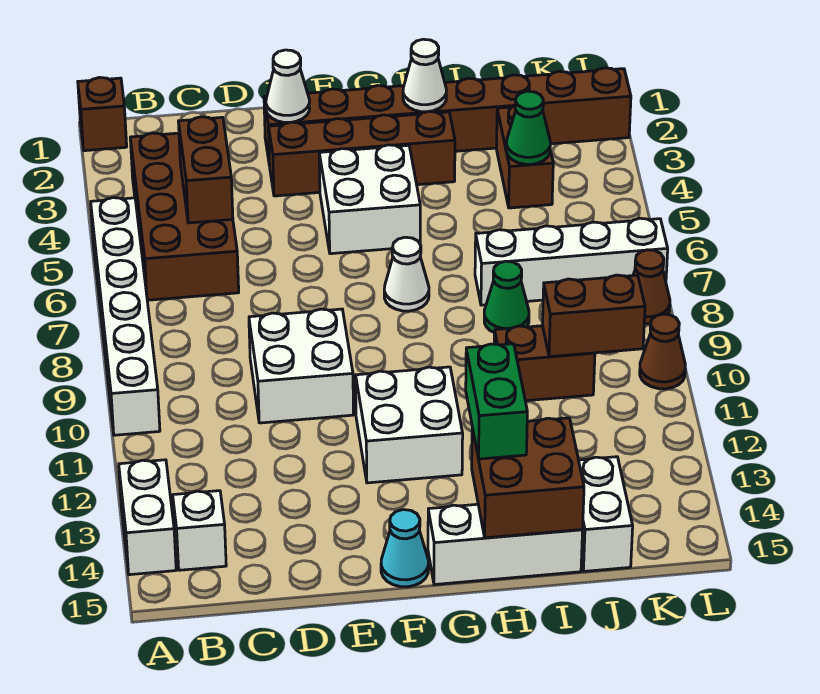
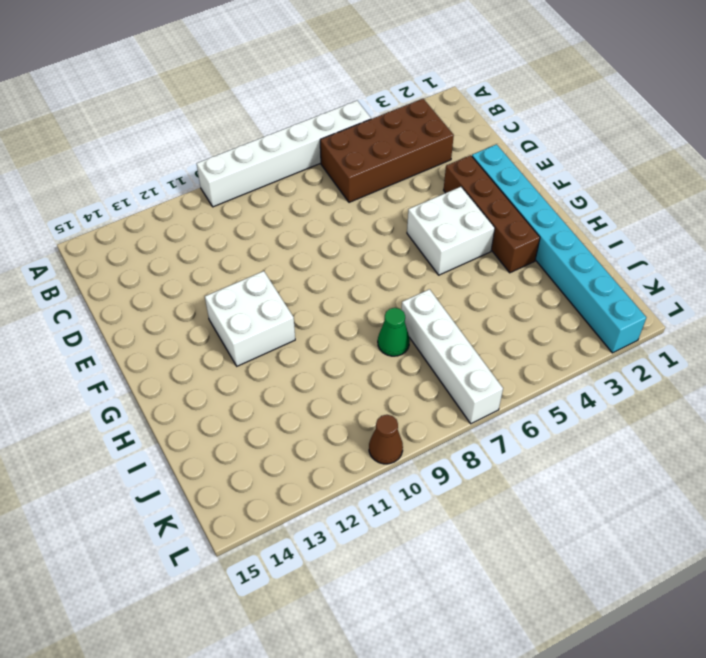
cyan 1x8 brick [472,144,646,353] -> brown 1x8 brick [264,68,631,166]
none -> brown 1x1 brick [78,77,127,151]
none -> white 1x2 brick [119,460,176,575]
none -> white 1x1 brick [173,491,226,570]

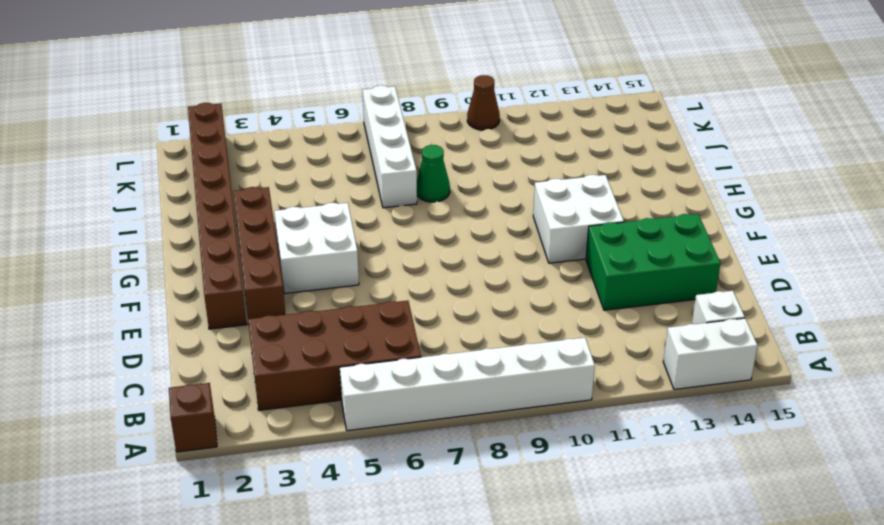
green 2x3 brick [586,214,720,310] -> none
none -> white 2x2 brick [249,309,353,423]
none -> cyan 1x1 cone [381,510,429,587]
none -> white 1x1 cone [384,237,429,311]

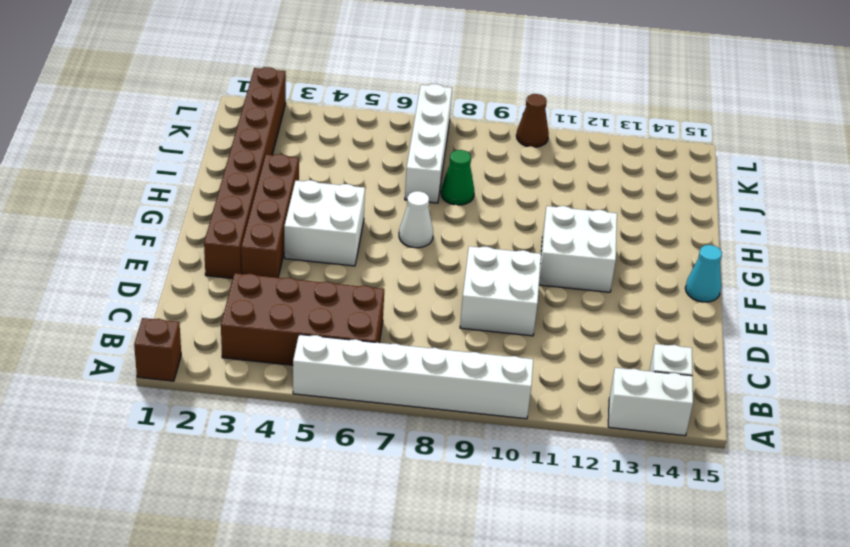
none -> white 1x3 brick [428,504,583,585]
none -> brown 1x2 brick [494,326,595,401]
none -> brown 1x2 brick [497,106,553,208]

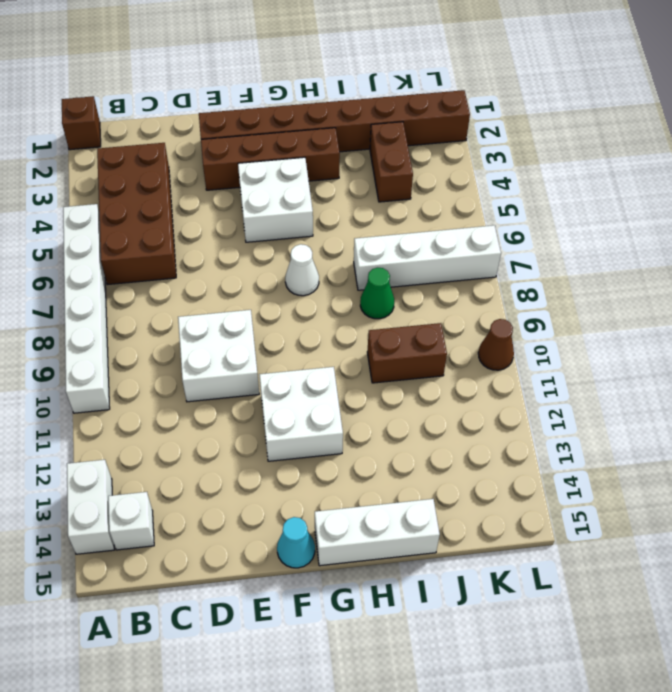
none -> white 1x2 brick [579,457,633,571]
none -> brown 1x1 cone [633,250,670,324]
none -> brown 1x2 brick [178,117,233,223]

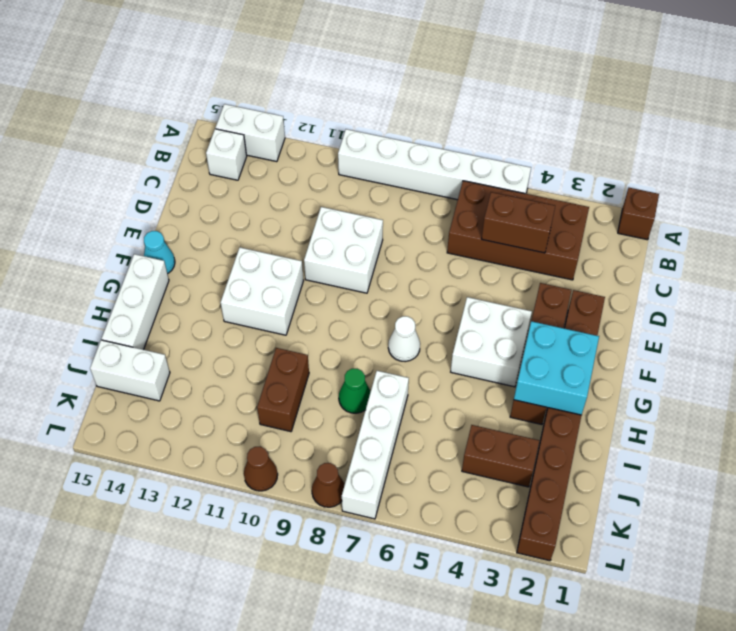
cyan 2x2 brick [514,321,599,415] -> white 1x1 cone [403,39,446,112]
none -> white 1x1 cone [266,50,310,123]
none -> brown 2x2 brick [472,418,584,538]
none -> green 1x1 cone [506,91,550,164]

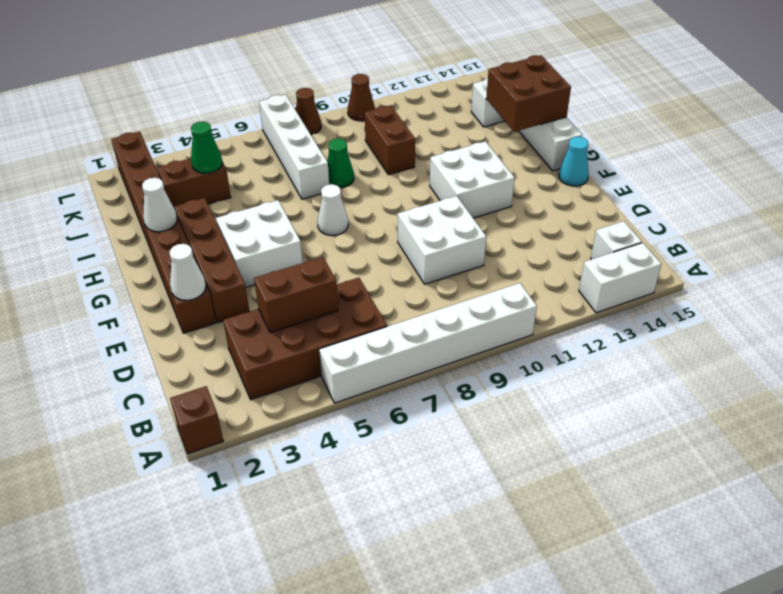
none -> brown 1x2 brick [543,275,645,357]
none -> green 1x2 brick [466,344,527,459]

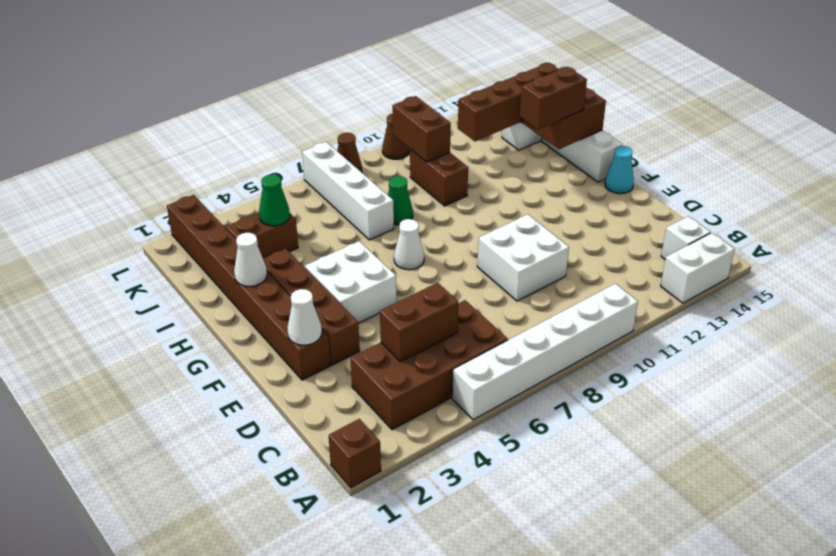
brown 1x2 brick [520,67,587,130] -> green 1x2 brick [466,344,527,459]
brown 1x4 brick [458,63,558,141] -> none
none -> white 2x2 brick [356,367,463,483]

